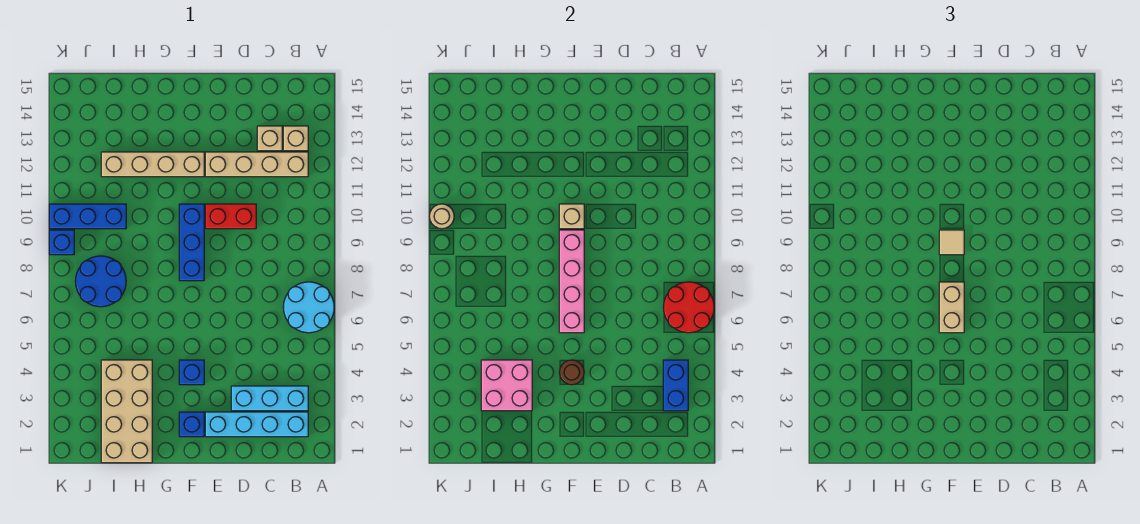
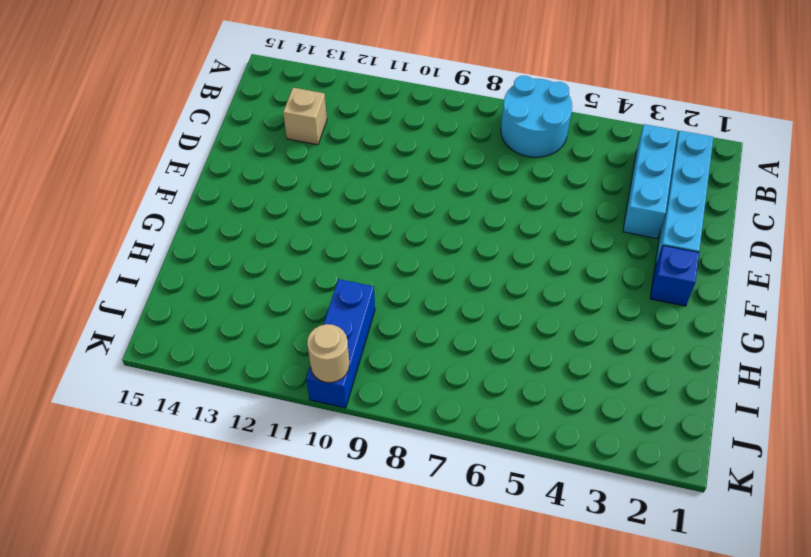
none -> tan 1x4 brick [205,152,308,177]
none -> tan 1x1 brick [283,126,308,151]
none -> red 1x2 brick [205,204,256,229]

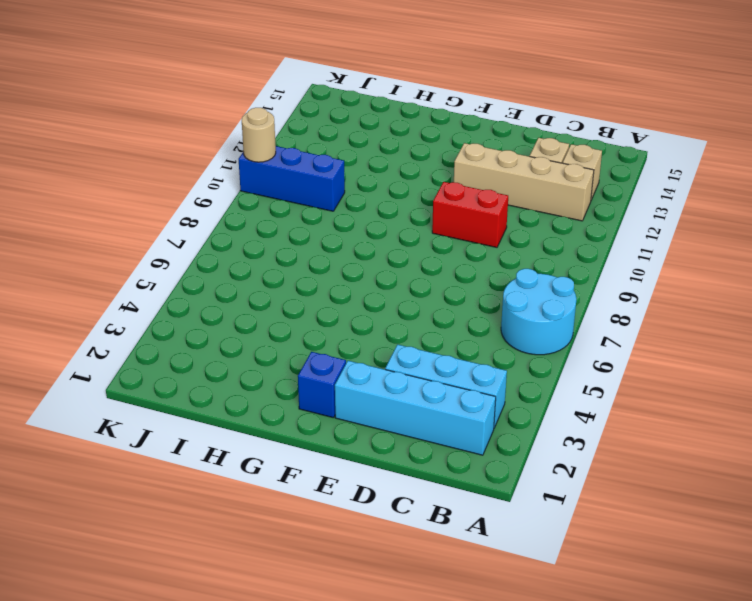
none -> blue 1x1 brick [179,360,204,385]
none -> blue 1x3 brick [179,204,204,281]
none -> tan 1x4 brick [101,152,204,177]

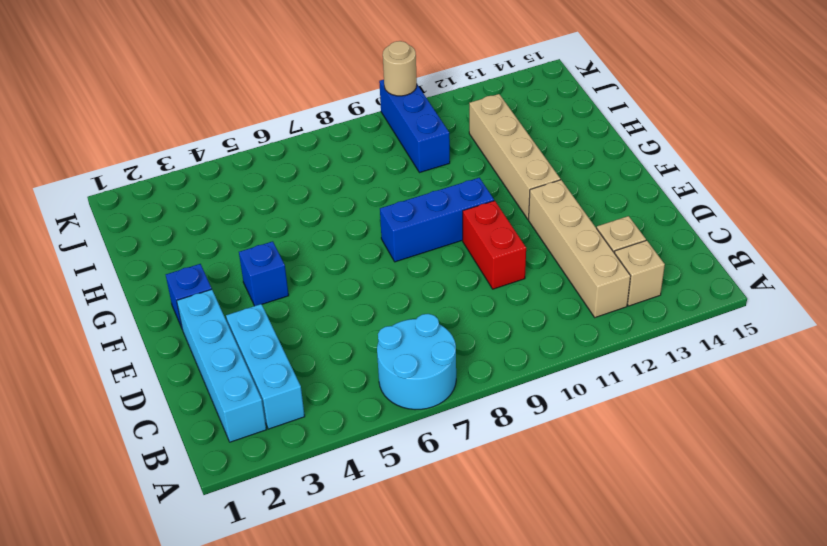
none -> tan 2x4 brick [101,360,152,463]
none -> blue 2x2 round brick [75,256,126,307]
none -> blue 1x1 brick [49,230,74,255]

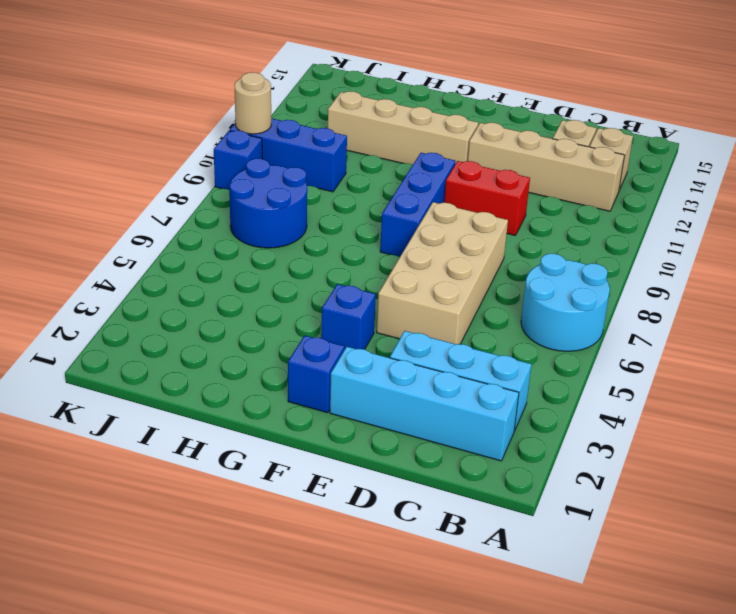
tan 2x4 brick [377,202,508,344] -> tan 2x4 brick moved to [101,360,152,463]
none -> red 2x2 round brick [663,282,714,333]
none -> blue 1x2 brick [663,360,688,411]
none -> brown 1x1 round brick [559,360,584,385]

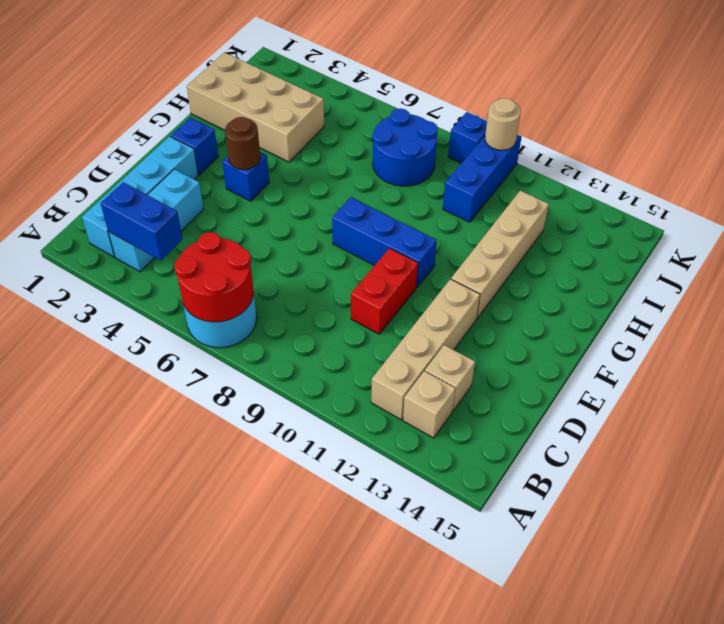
none -> pink 1x4 brick [559,230,584,333]
none -> tan 1x1 brick [559,204,584,229]
none -> pink 2x2 brick [481,360,532,411]

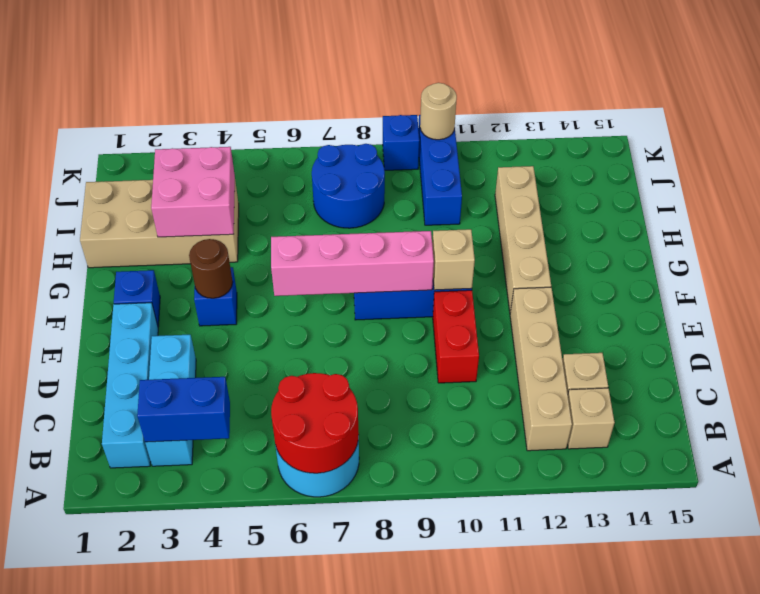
none -> tan 1x2 brick [939,282,964,333]
none -> tan 1x1 tile [939,230,964,255]

